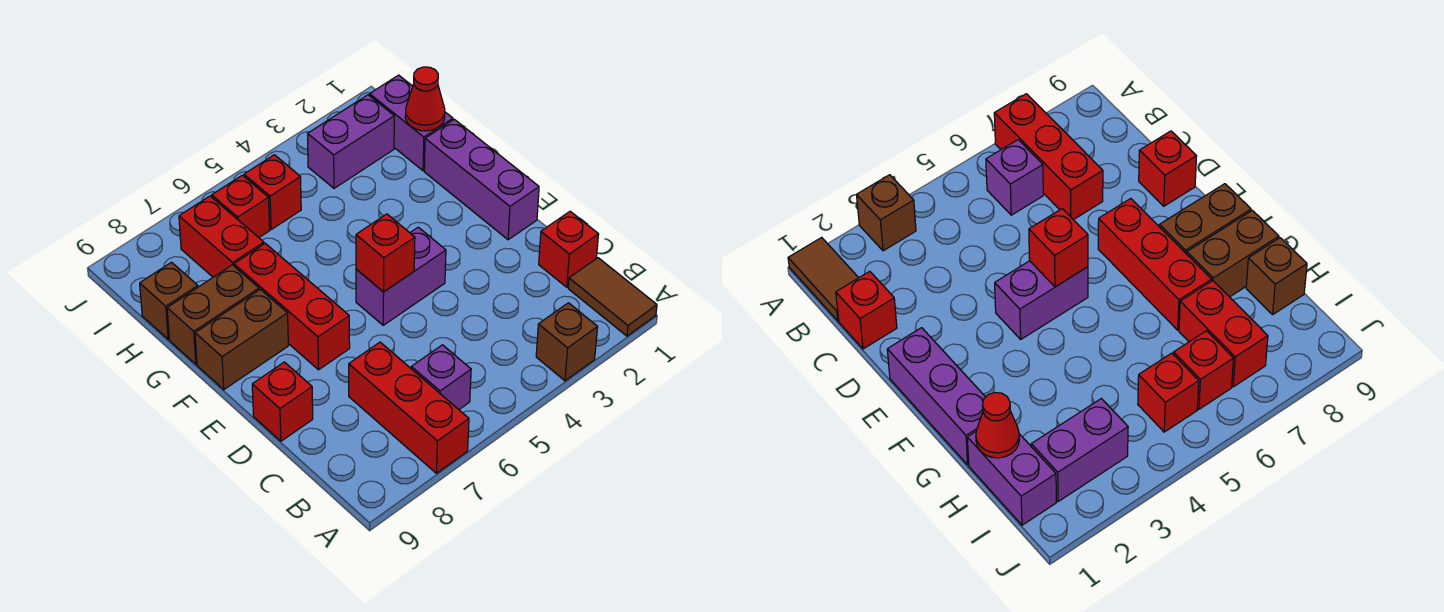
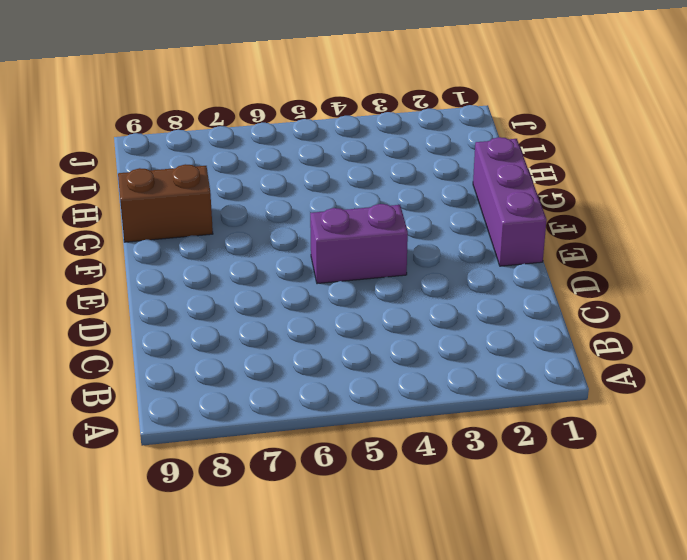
none -> brown 1x2 tile [568,258,657,336]
none -> brown 1x1 brick [536,303,598,381]
none -> red 1x3 brick [349,342,469,473]

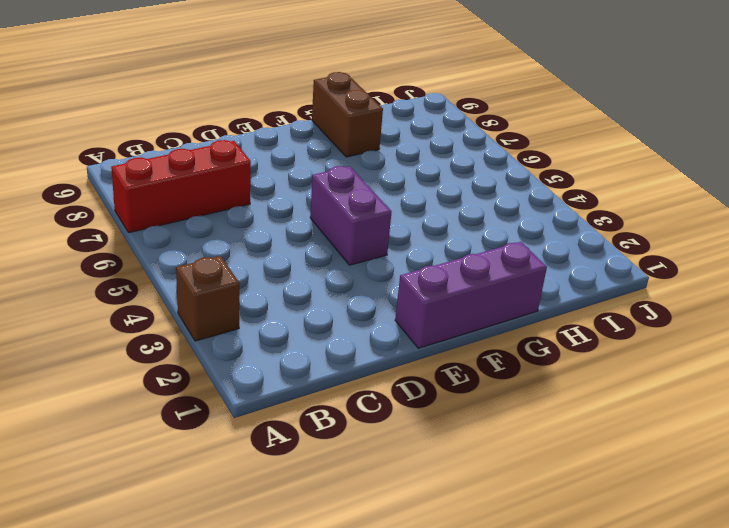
none -> brown 1x2 tile [568,258,657,336]
none -> purple 1x1 brick [411,345,471,409]
none -> red 1x1 brick [539,211,599,287]

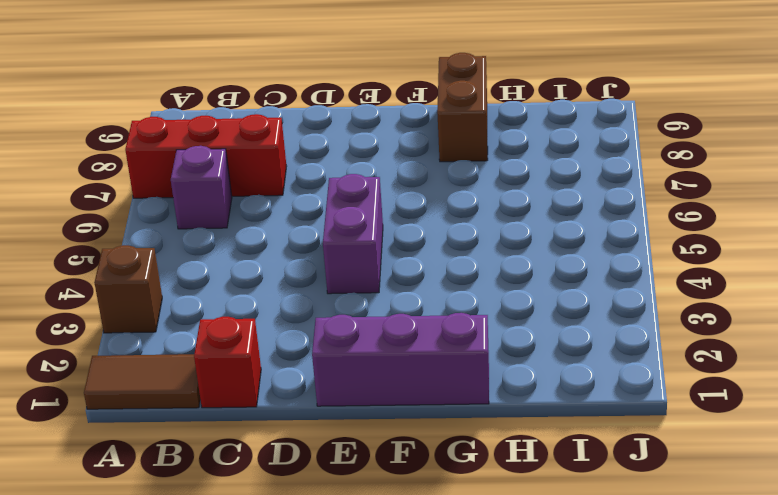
none -> red 1x1 brick [252,362,313,441]
none -> red 1x3 brick [234,243,350,370]
none -> brown 1x2 brick [195,289,288,390]

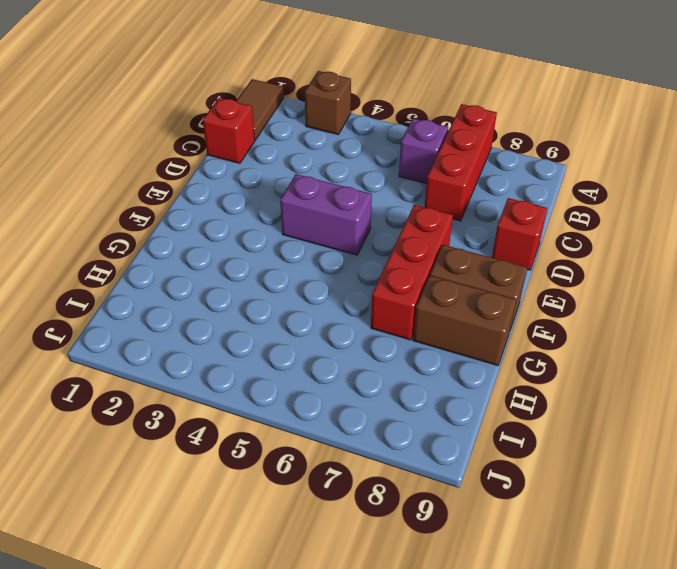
none -> purple 1x3 brick [424,119,539,240]
none -> purple 1x2 brick [370,75,453,171]
none -> red 1x2 brick [179,196,264,277]

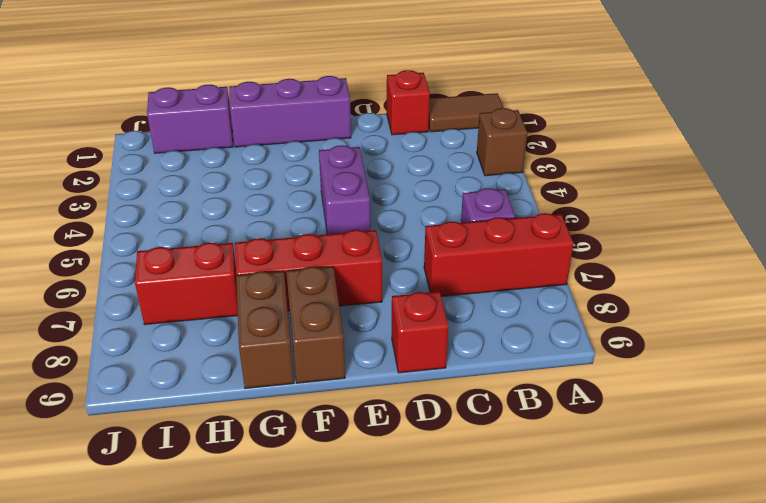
none -> brown 1x1 brick [140,262,198,339]
none -> purple 1x2 brick [308,95,394,188]
none -> red 1x1 brick [244,155,301,229]

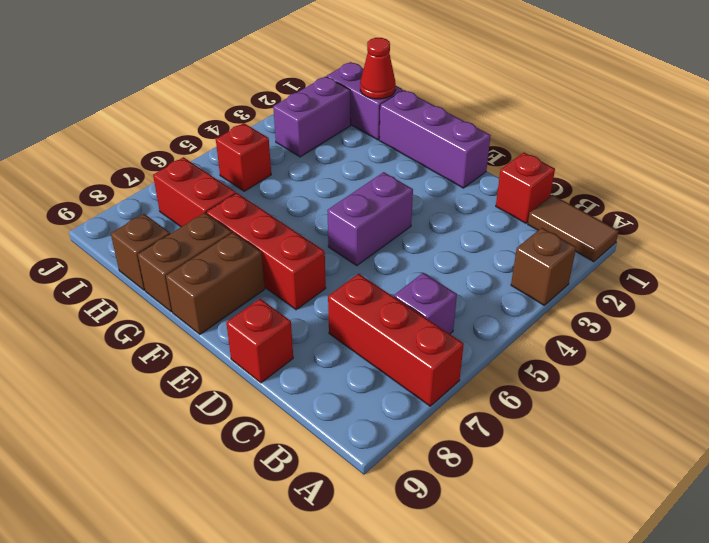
none -> red 1x1 brick [212,175,270,237]
none -> red 1x1 brick [356,214,415,292]

